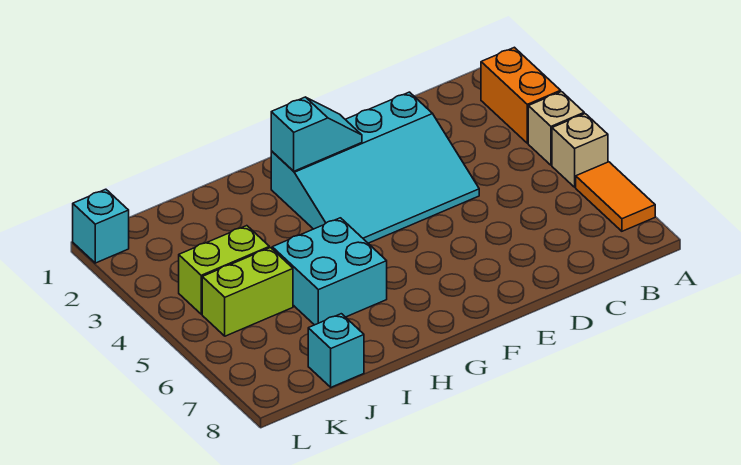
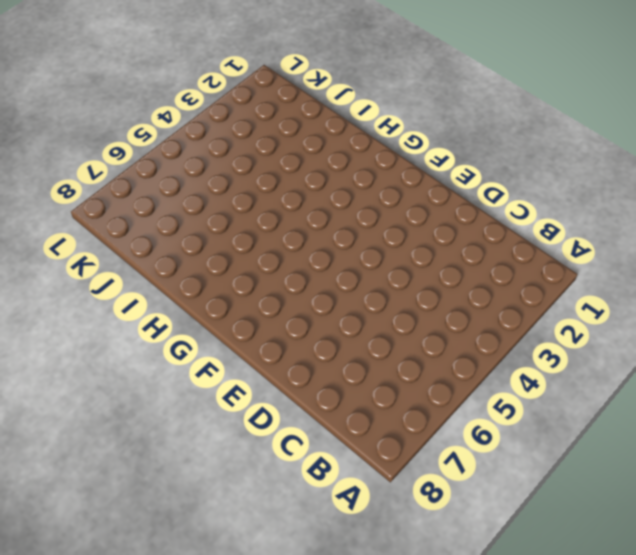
none -> orange 1x2 brick [481,47,561,143]
none -> tan 1x1 brick [528,92,584,165]

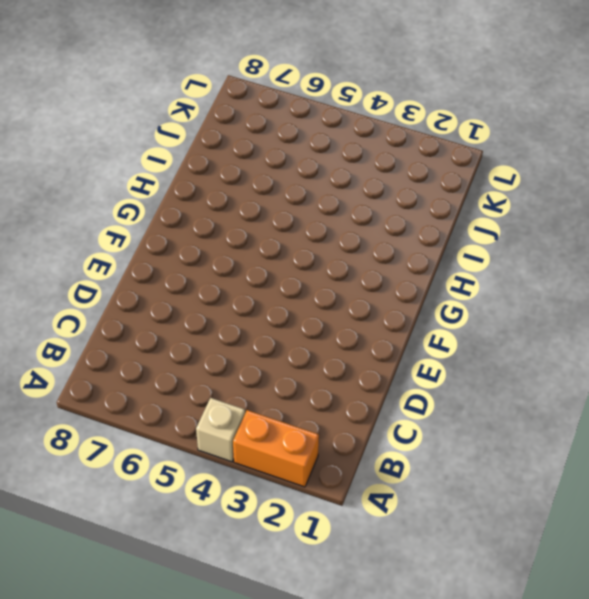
none -> tan 1x1 brick [552,114,608,187]
none -> orange 1x2 tile [576,162,655,231]

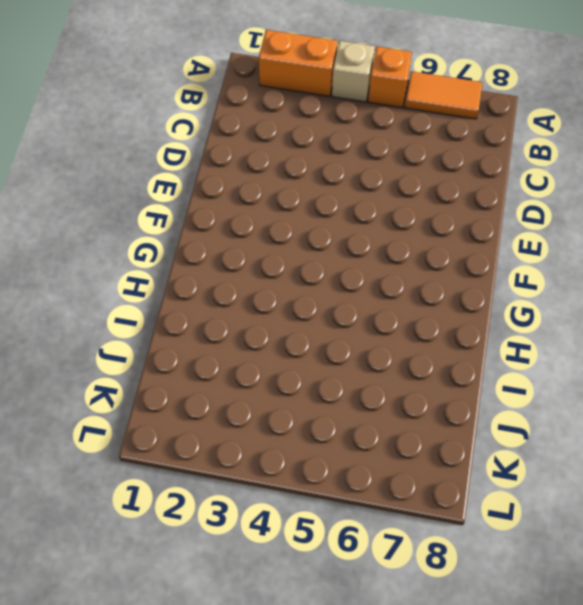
orange 1x1 brick [368,46,412,108] -> tan 1x1 brick [552,114,608,187]
none -> cyan 3x4 slope [271,92,479,243]
none -> cyan 2x2 brick [272,218,387,325]

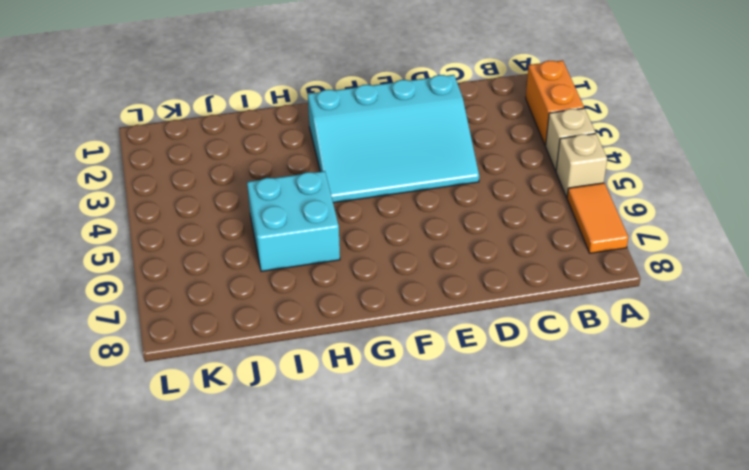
none -> lime 1x2 brick [179,226,269,314]
none -> lime 1x2 brick [202,248,293,336]

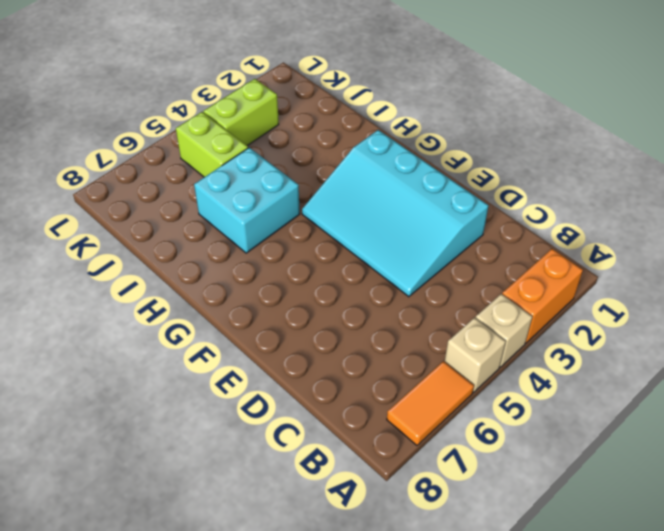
lime 1x2 brick [203,79,279,146] -> lime 1x2 brick turned to [179,226,269,314]
none -> cyan 1x1 brick [308,314,364,387]
none -> cyan 1x1 brick [73,189,129,263]

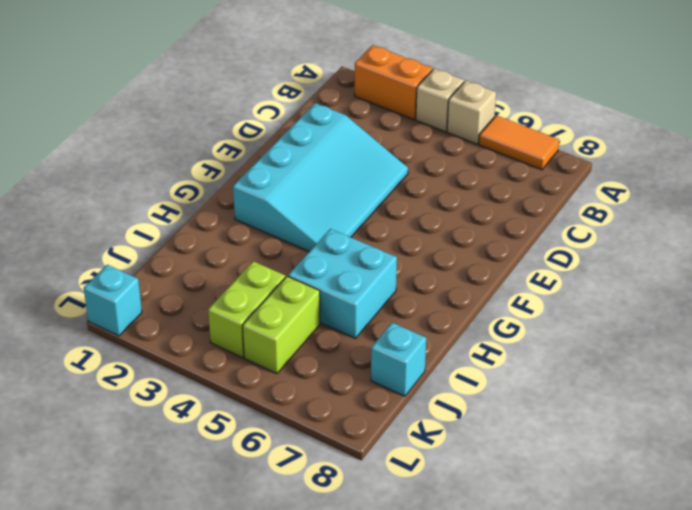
none -> cyan 1x2 slope [271,97,362,171]

